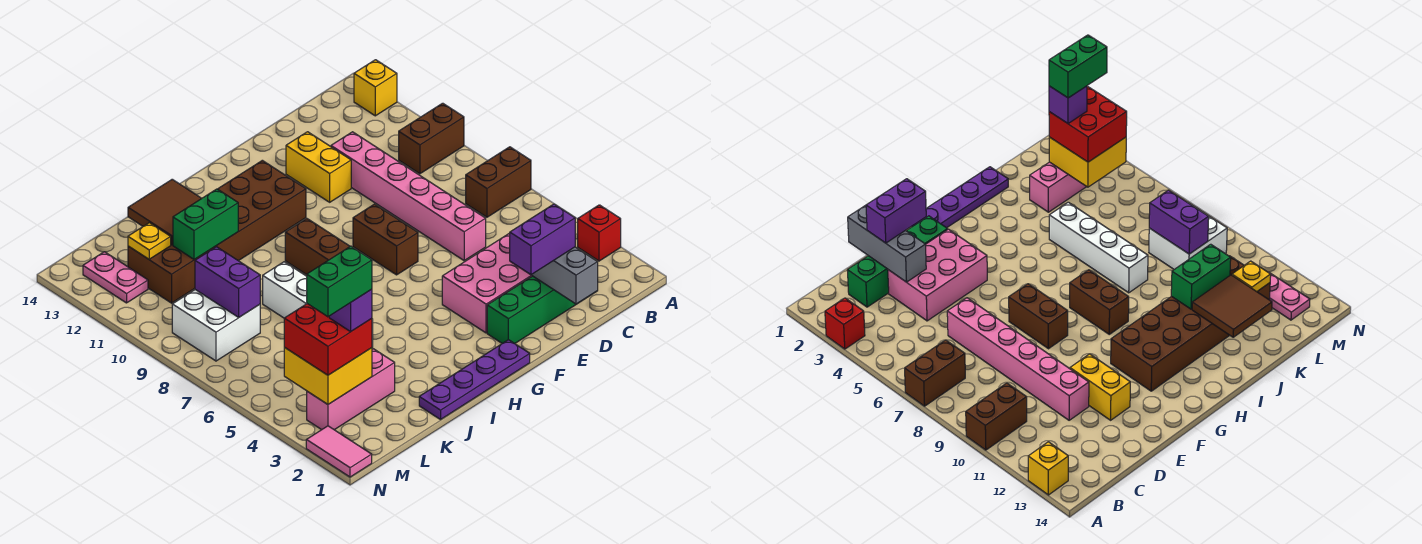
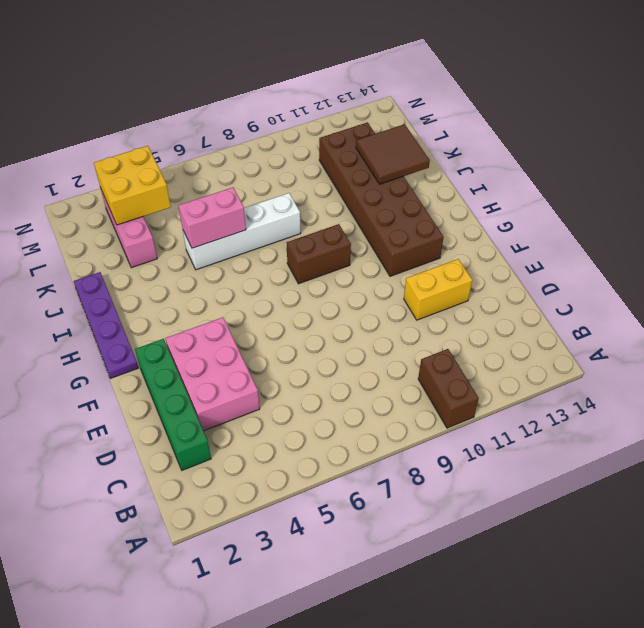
pink 1x2 brick [178,188,246,248] -> none
none -> red 1x1 brick [578,205,621,261]
none -> brown 1x2 brick [466,147,531,217]
none -> yellow 1x1 brick [354,60,397,116]

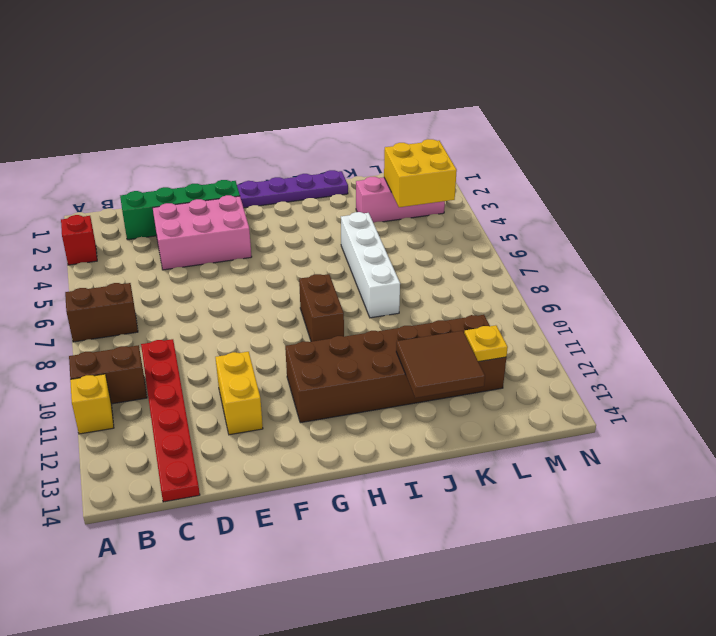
yellow 1x1 brick [70,374,114,434] -> yellow 1x1 brick moved to [354,60,397,116]
red 1x6 plate [141,339,200,502] -> none
none -> pink 1x6 brick [331,132,486,260]
none -> brown 1x2 brick [353,204,418,275]
none -> white 2x2 brick [172,290,260,361]

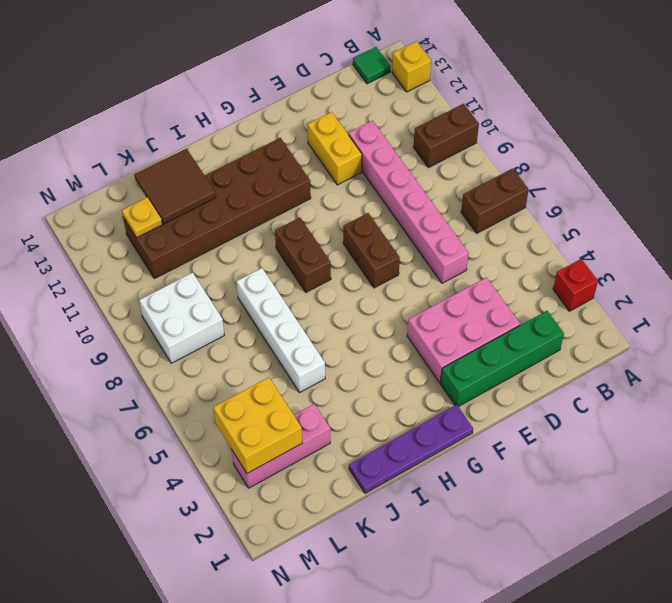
green 1x1 tile [353,47,391,84] -> none
none -> pink 1x2 plate [83,252,148,303]
none -> pink 1x2 tile [306,426,372,477]
none -> grey 1x3 brick [532,247,598,304]

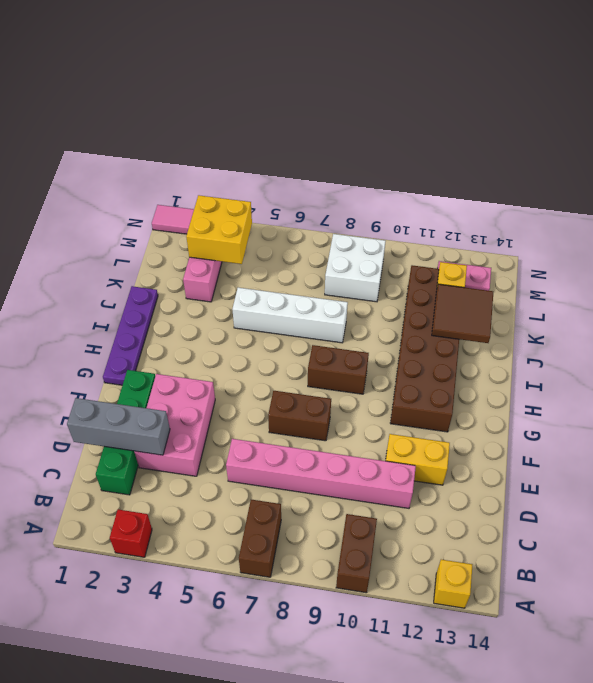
none -> green 1x2 brick [173,189,238,260]
none -> purple 1x2 brick [195,247,260,318]
none -> purple 1x2 brick [510,204,575,275]

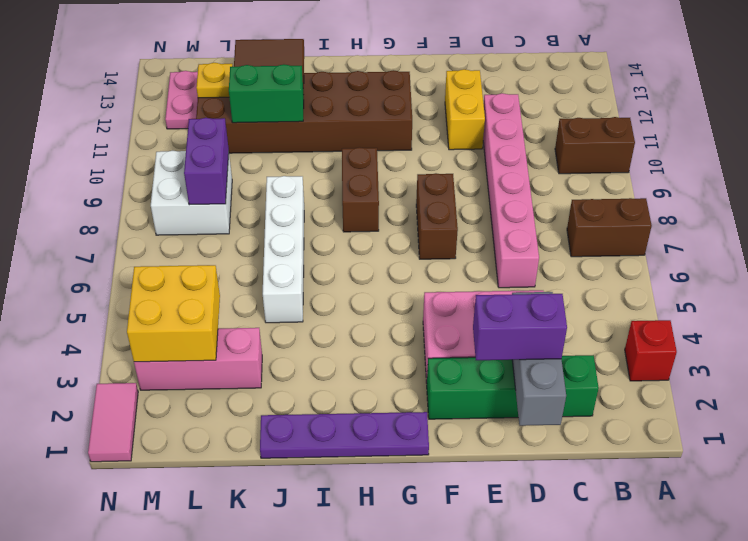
none -> yellow 1x1 brick [354,60,397,116]
none -> red 2x2 brick [284,304,372,375]
none -> purple 1x1 brick [329,289,372,332]

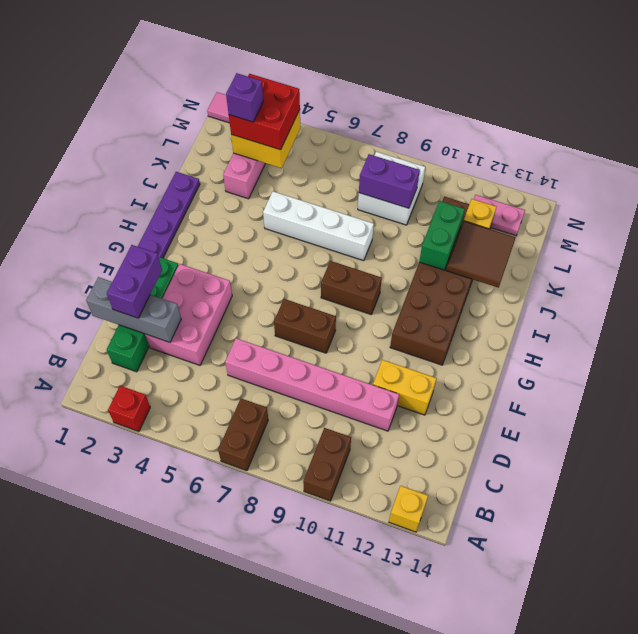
none -> green 1x2 brick [307,246,372,317]

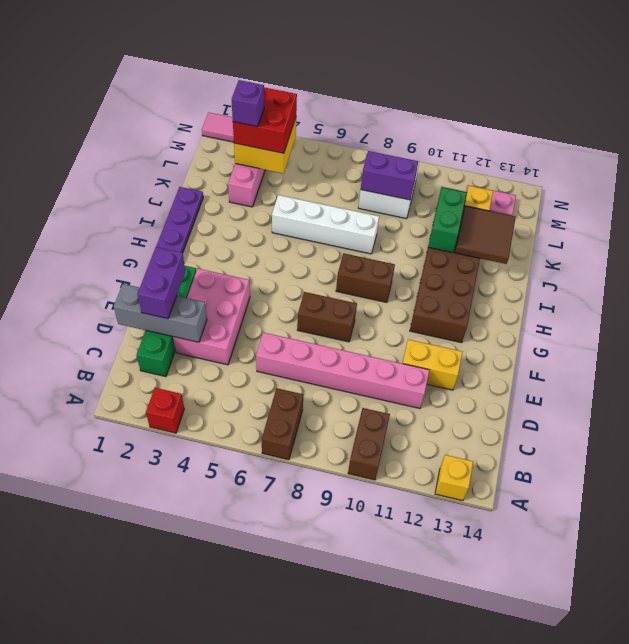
none -> green 1x2 brick [307,246,372,317]

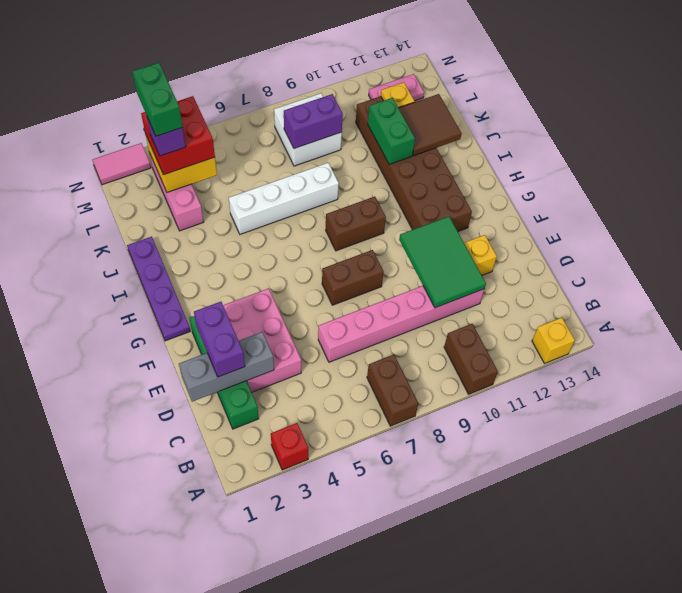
green 2x3 tile [399,217,486,308] -> none

